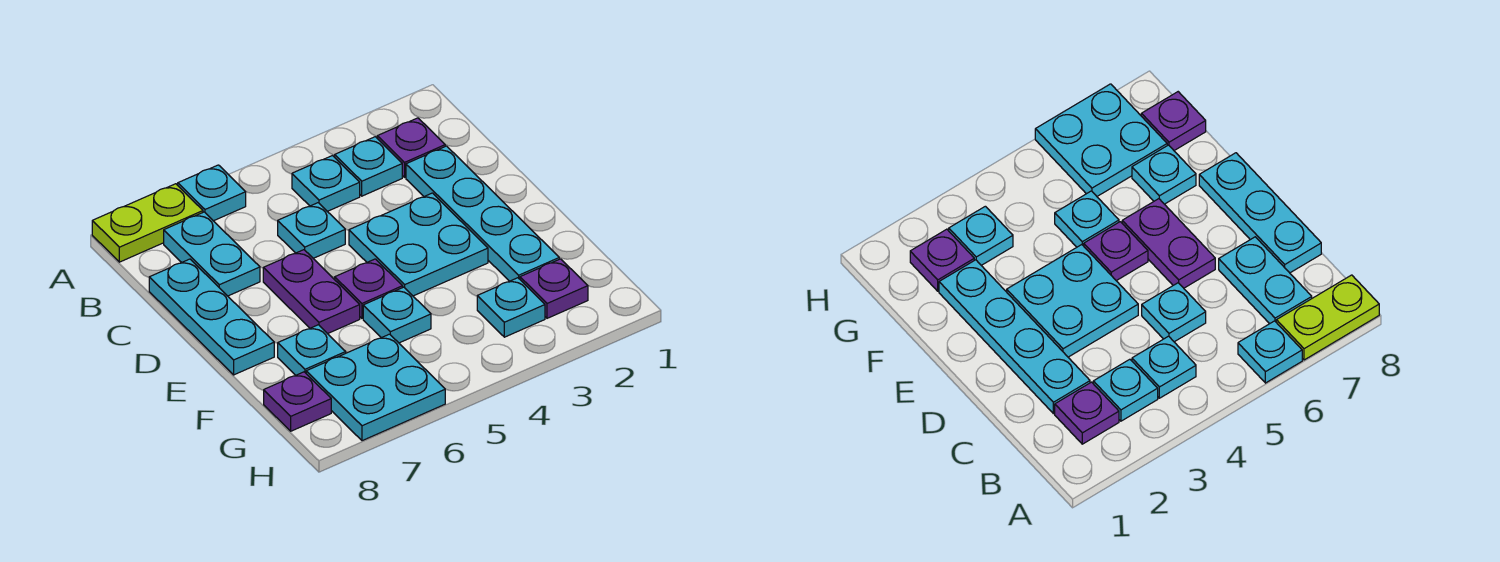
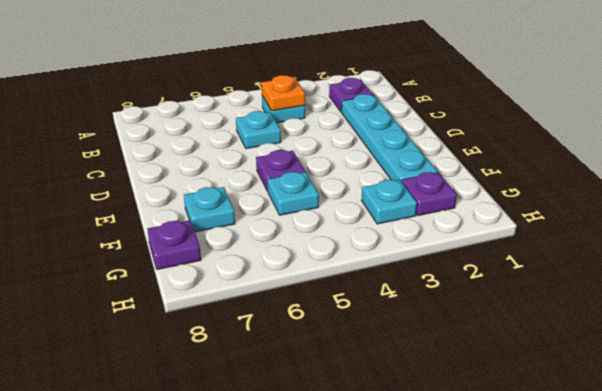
orange 1x1 plate [261,75,305,111] -> none
none -> cyan 1x1 plate [178,165,246,221]
none -> lime 1x2 plate [92,184,203,262]
none -> cyan 1x1 plate [335,137,402,196]

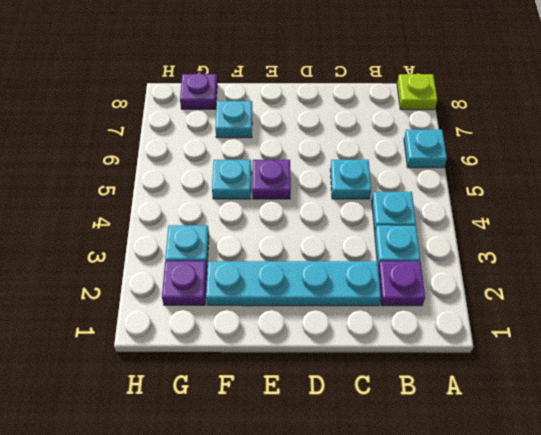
lime 1x1 plate [397,74,437,110] -> lime 1x2 plate [92,184,203,262]
none -> cyan 1x2 plate [164,212,260,296]
none -> cyan 1x3 plate [149,259,274,375]
none -> cyan 2x2 plate [349,193,488,296]

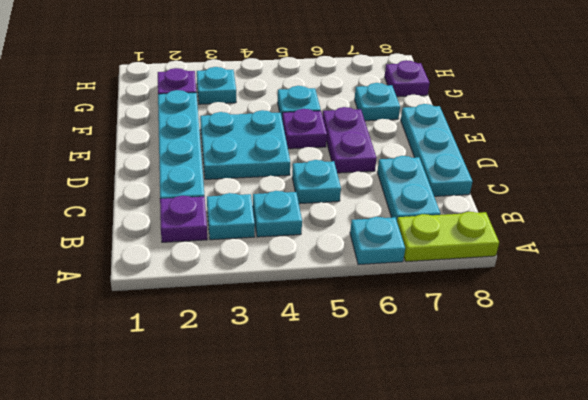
none -> cyan 2x2 plate [306,334,445,441]

